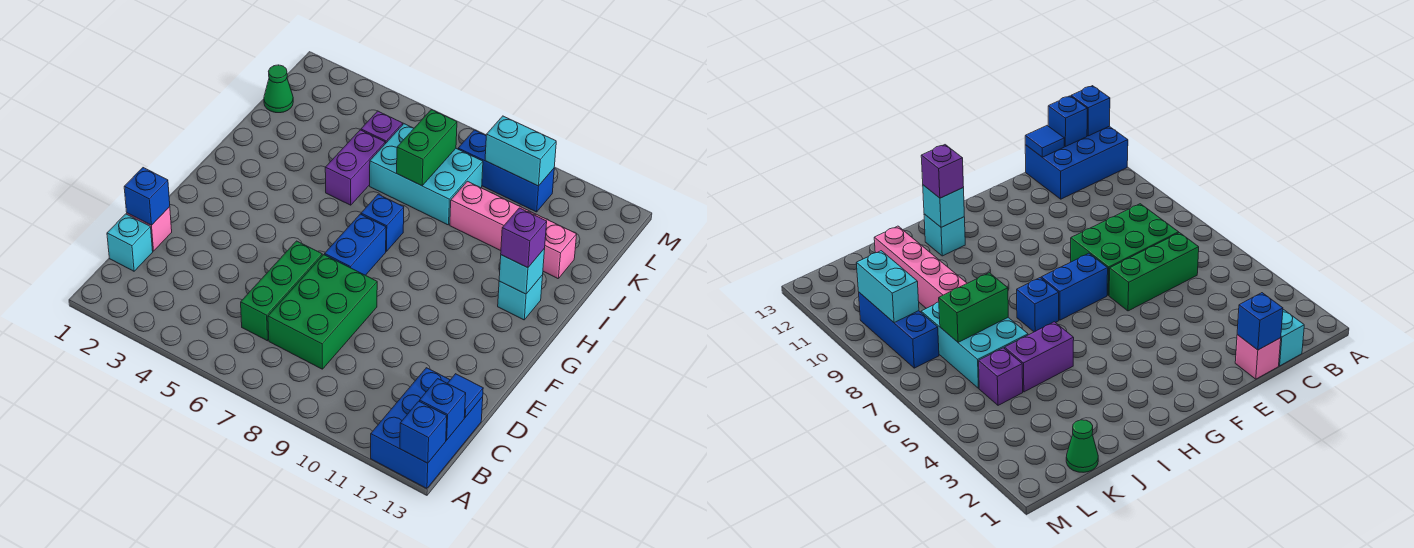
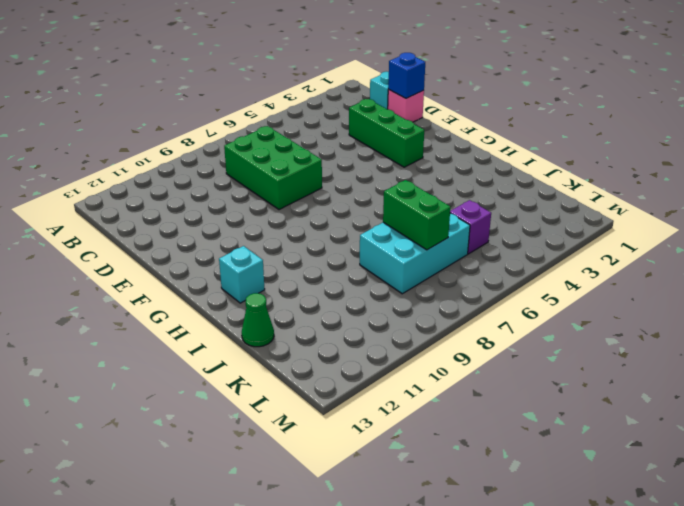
green 1x3 brick [349,99,424,167] -> green 1x3 brick moved to [241,241,322,341]
green 1x1 cone [242,293,274,347] -> green 1x1 cone moved to [264,65,293,113]
none -> blue 2x3 brick [371,368,483,488]
none -> blue 1x2 brick [325,214,386,275]
none -> blue 1x1 brick [361,194,404,251]

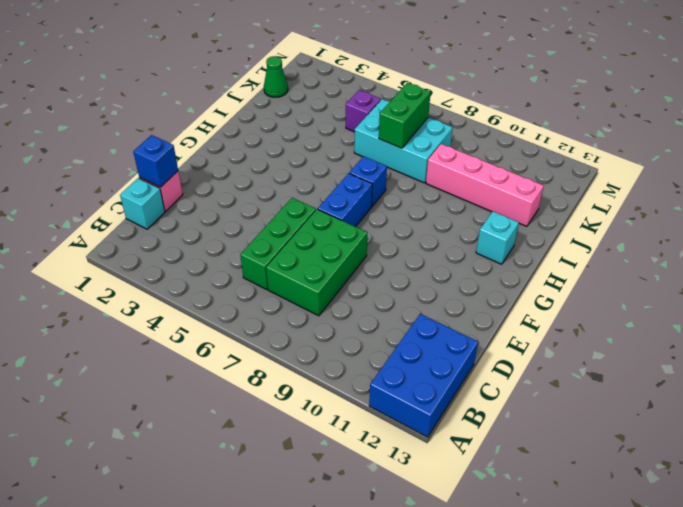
none -> purple 1x2 brick [325,130,385,205]
none -> blue 1x3 brick [458,130,554,212]
none -> blue 1x1 brick [400,401,447,463]

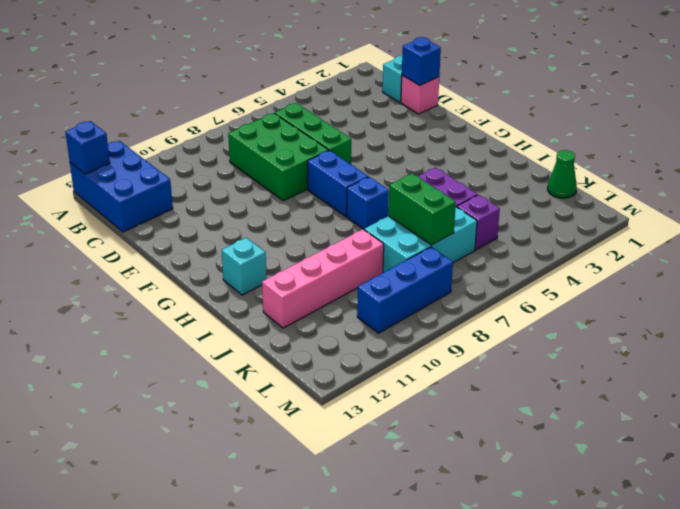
none -> blue 1x1 brick [420,379,466,440]
none -> blue 1x1 tile [448,374,483,417]
none -> cyan 1x1 brick [499,248,545,294]

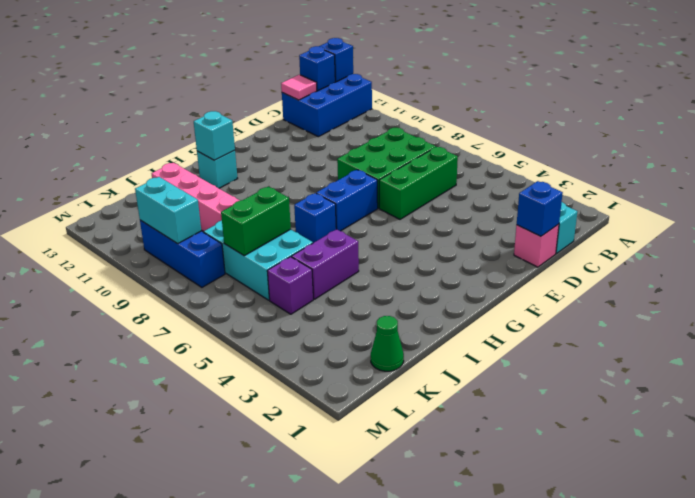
pink 1x1 tile [281,75,317,100] -> blue 1x1 tile [448,374,483,417]
none -> purple 1x1 brick [501,208,547,268]

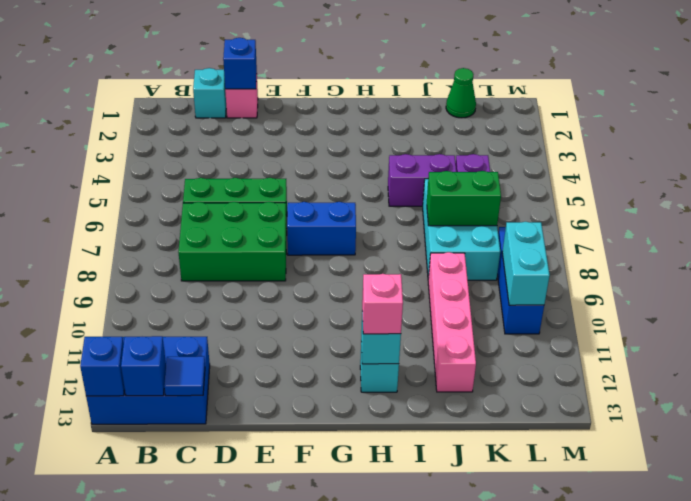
pink 1x1 brick [362,274,403,334] -> purple 1x1 brick [501,208,547,268]
none -> blue 1x1 brick [361,194,404,251]

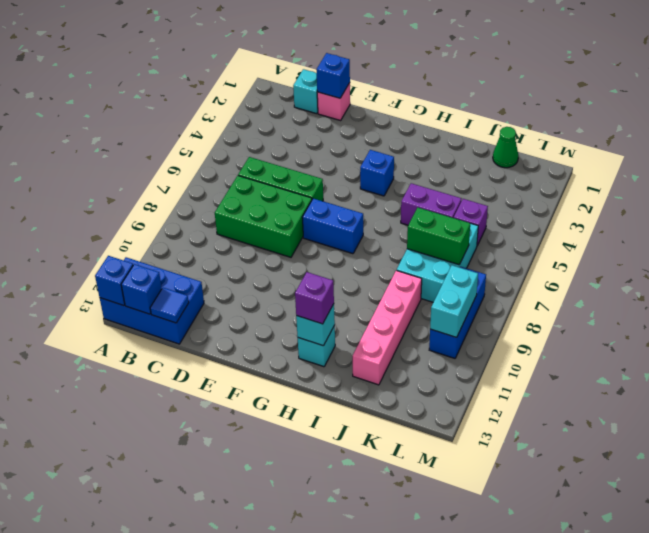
blue 1x1 brick [360,150,394,196] -> blue 1x1 brick moved to [361,194,404,251]

